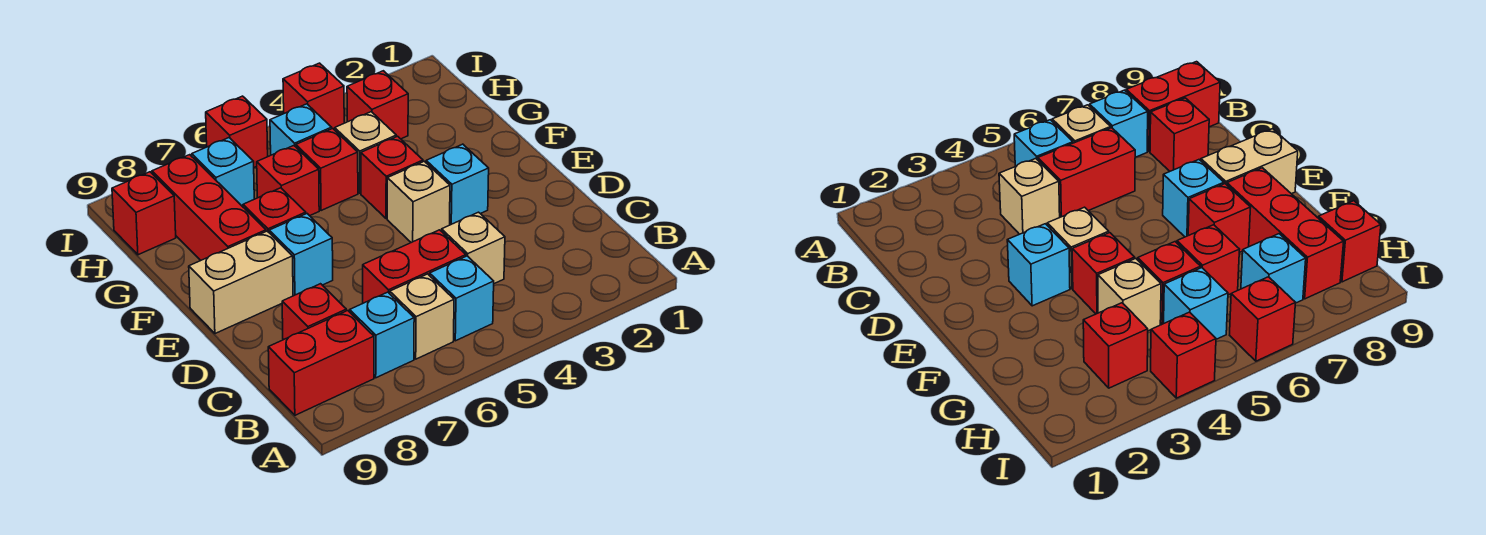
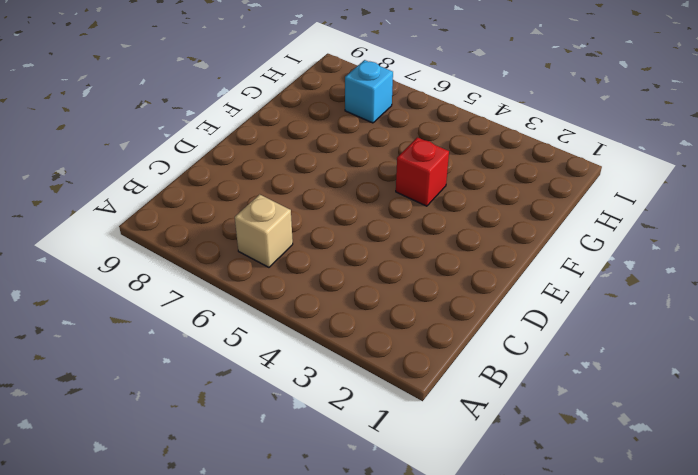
none -> cyan 1x1 brick [430,256,494,341]
none -> cyan 1x1 brick [350,292,414,378]
none -> red 1x2 brick [268,311,374,415]

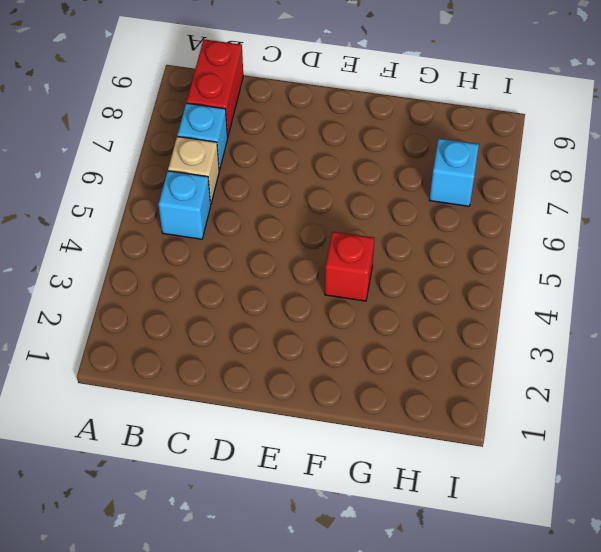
none -> tan 1x1 brick [442,212,505,284]
none -> red 1x2 brick [363,230,466,303]
none -> red 1x1 brick [282,284,346,340]

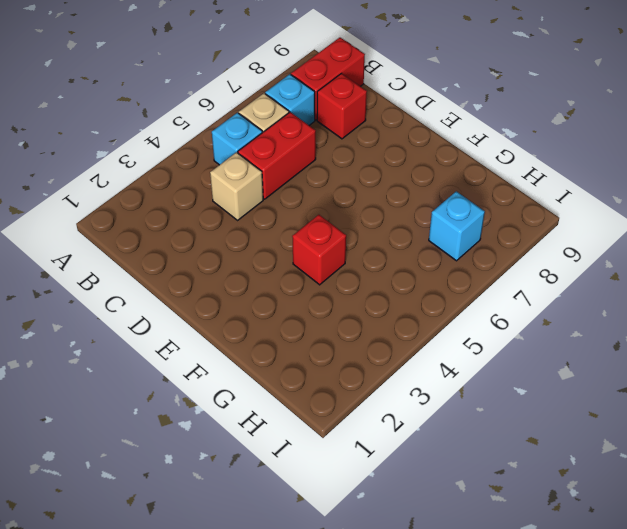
none -> cyan 1x1 brick [426,144,489,225]
none -> tan 1x1 brick [387,161,450,243]
none -> cyan 1x1 brick [269,214,333,296]

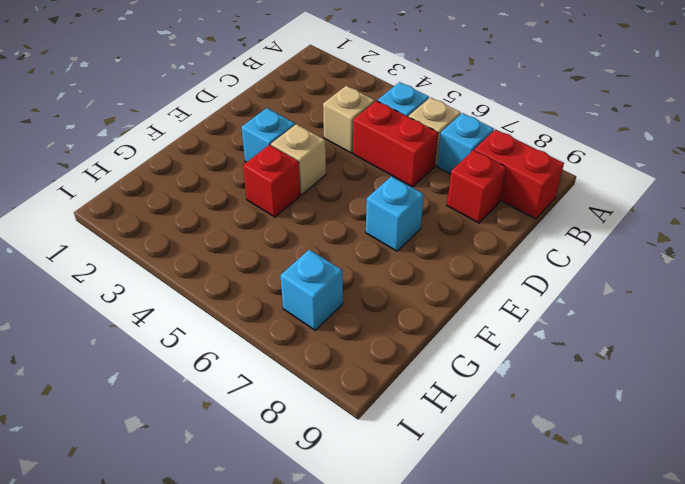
none -> tan 1x2 brick [189,231,293,334]
none -> red 1x1 brick [243,188,306,232]
none -> red 1x3 brick [152,155,266,260]

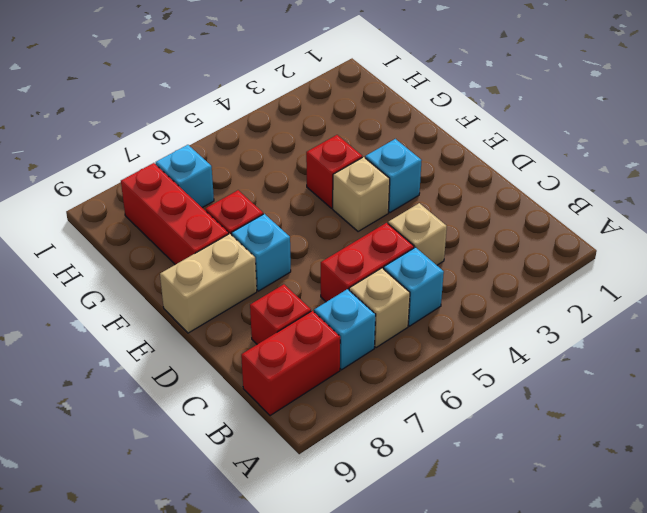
none -> tan 1x1 brick [335,112,396,193]
none -> red 1x1 brick [296,129,358,211]
none -> red 1x1 brick [257,146,319,216]

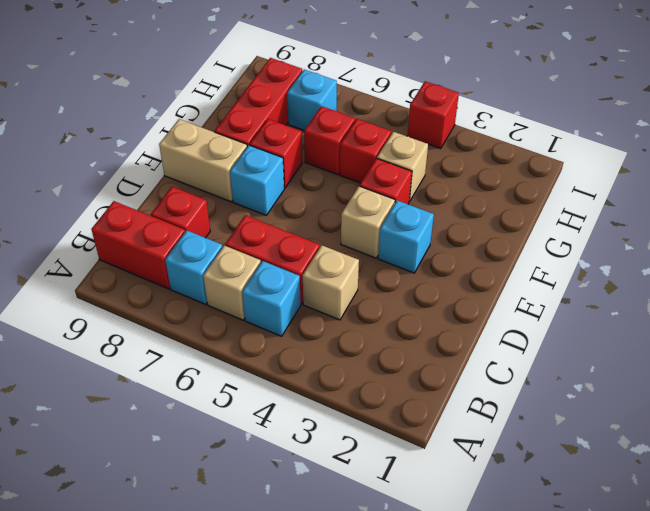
none -> red 1x1 brick [347,71,408,139]
none -> cyan 1x1 brick [270,104,332,155]
none -> red 1x1 brick [112,172,176,255]

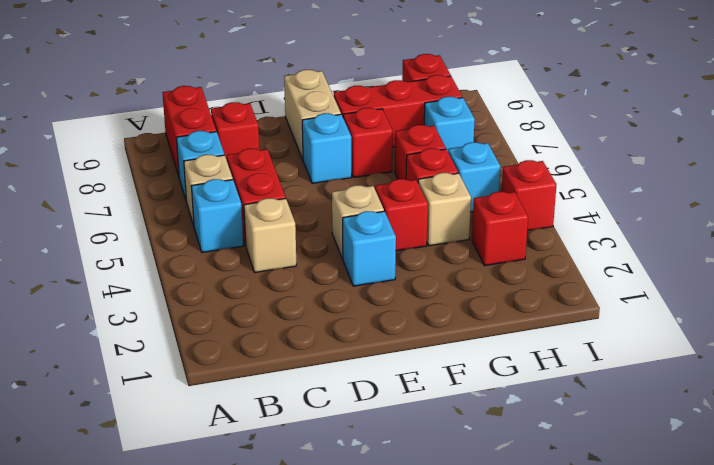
none -> red 1x1 brick [206,96,268,167]

